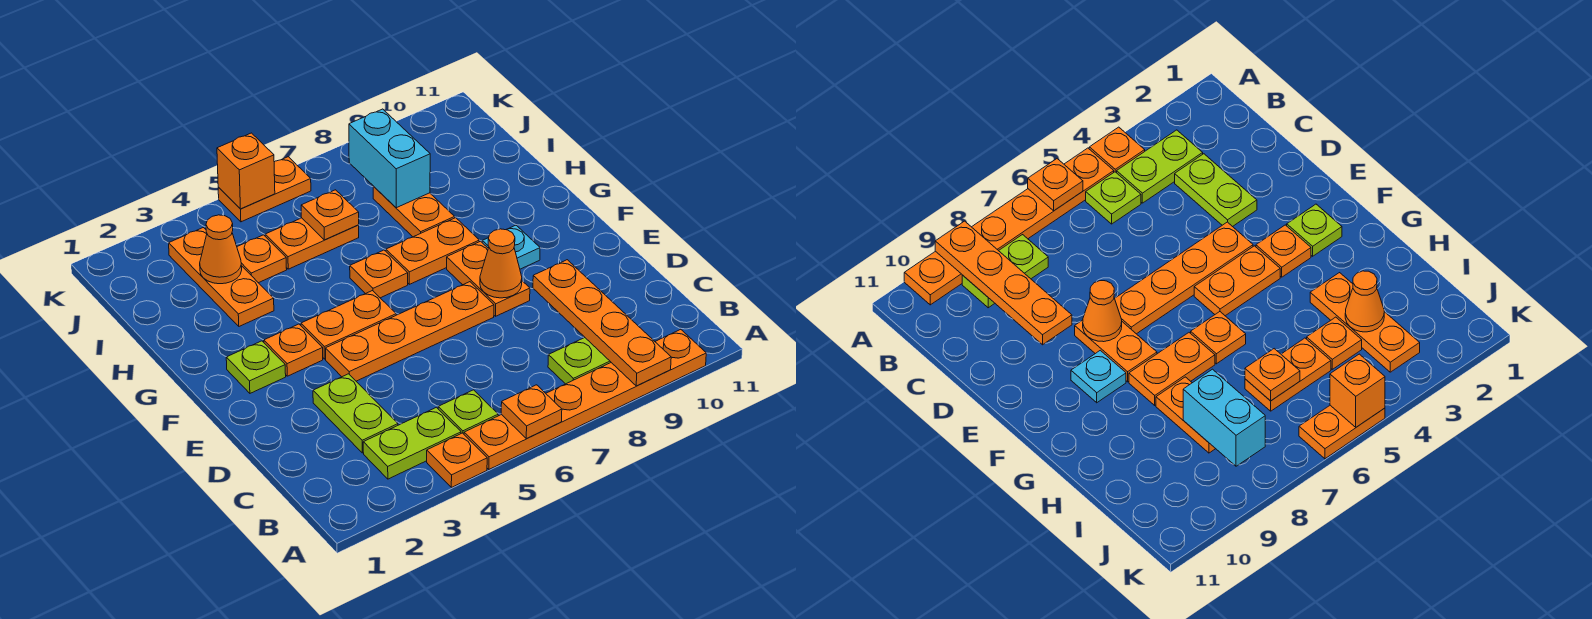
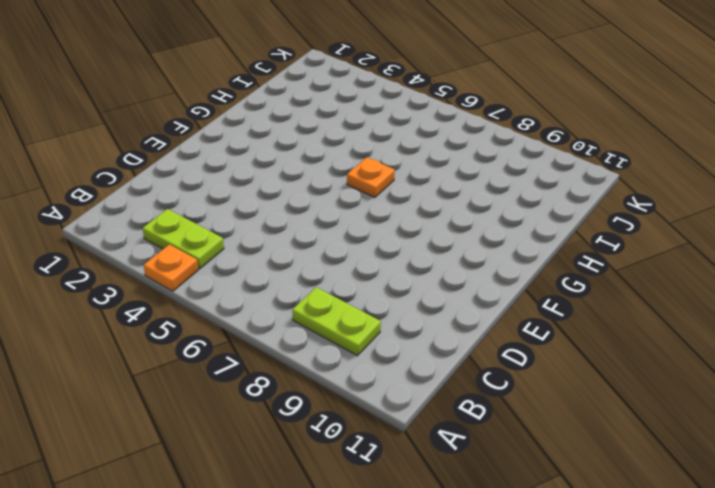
none -> orange 1x6 plate [464,329,706,469]
none -> lime 1x1 plate [438,390,498,434]
none -> lime 1x2 plate [313,374,398,453]

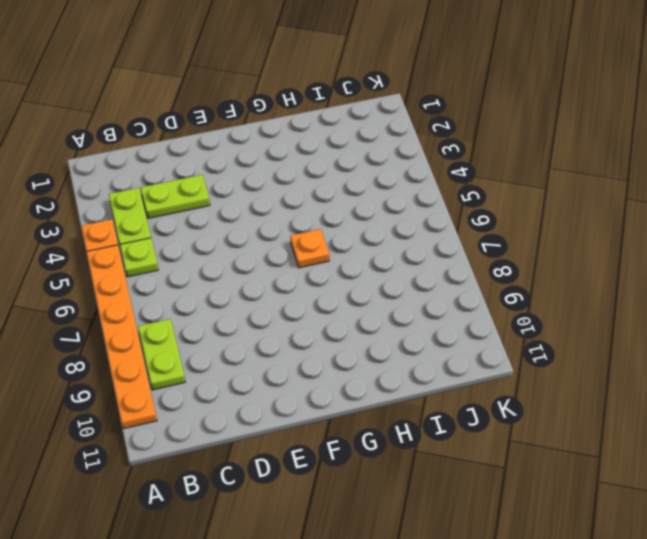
none -> orange 1x4 plate [326,282,494,381]
none -> orange 1x2 plate [447,241,530,316]
none -> lime 1x1 plate [226,341,286,393]

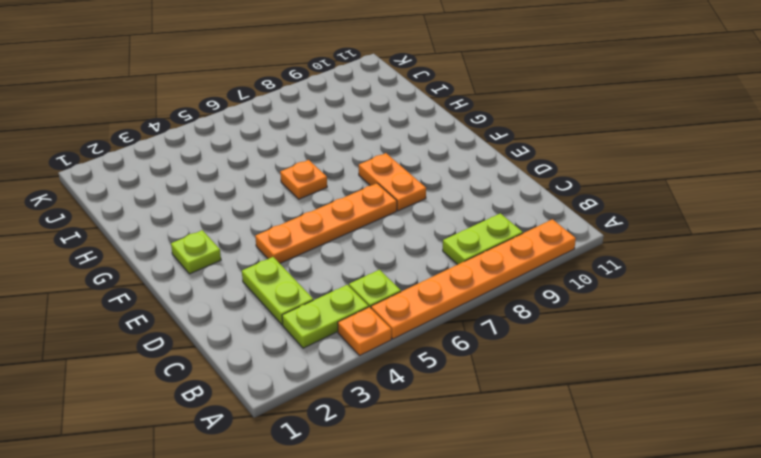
none -> orange 1x1 plate [264,324,323,376]
none -> orange 1x2 plate [301,291,396,359]
none -> cyan 1x1 plate [482,225,540,269]

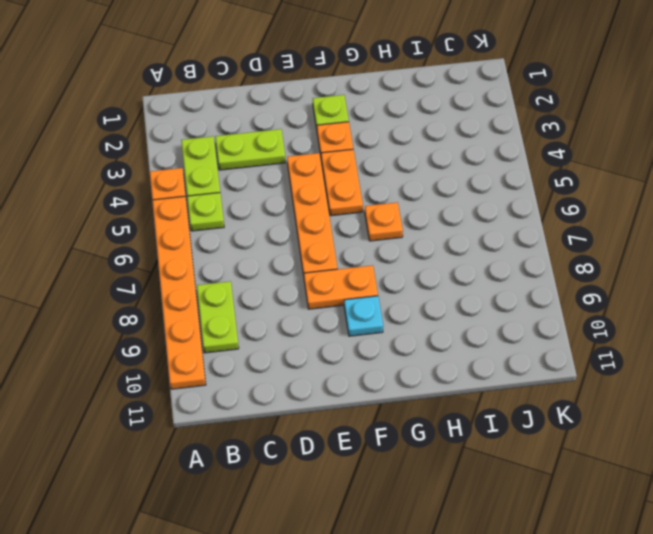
none -> orange 1x2 plate [386,218,479,284]
none -> orange 1x3 plate [169,228,274,326]
none -> orange 1x2 plate [373,186,455,237]

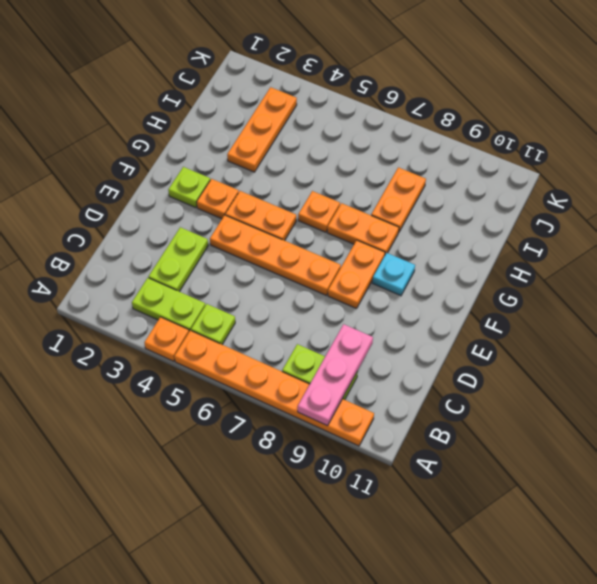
pink 1x3 plate [298,324,373,426] -> orange 1x4 plate [533,260,671,386]
none -> orange 1x1 plate [237,235,287,283]
none -> orange 1x2 plate [265,218,359,269]
none -> orange 1x2 plate [218,157,311,222]

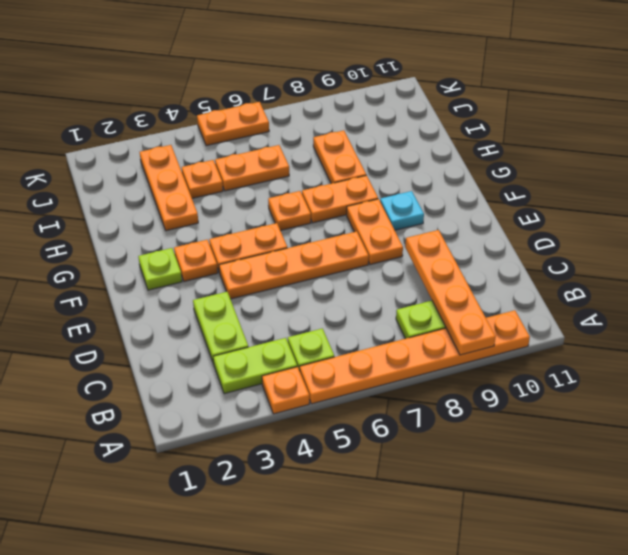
none -> orange 1x1 plate [501,385,562,439]
none -> orange 1x1 cone [480,229,522,298]
none -> orange 1x1 cone [200,215,242,284]

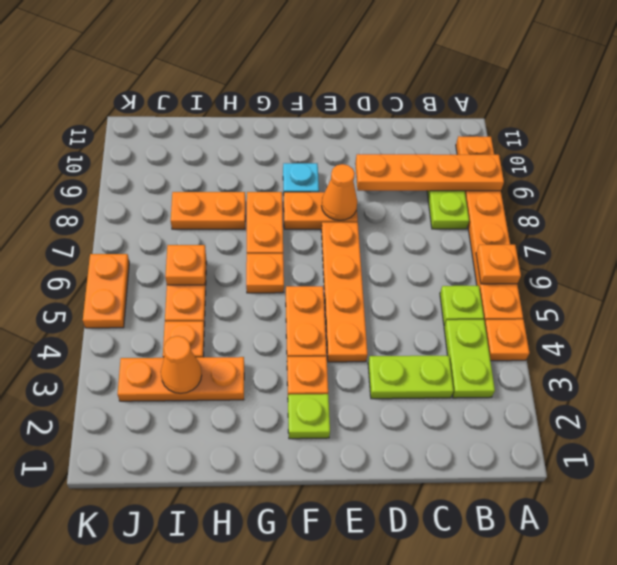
none -> cyan 1x2 brick [349,109,430,208]
none -> orange 1x1 brick [217,133,275,209]

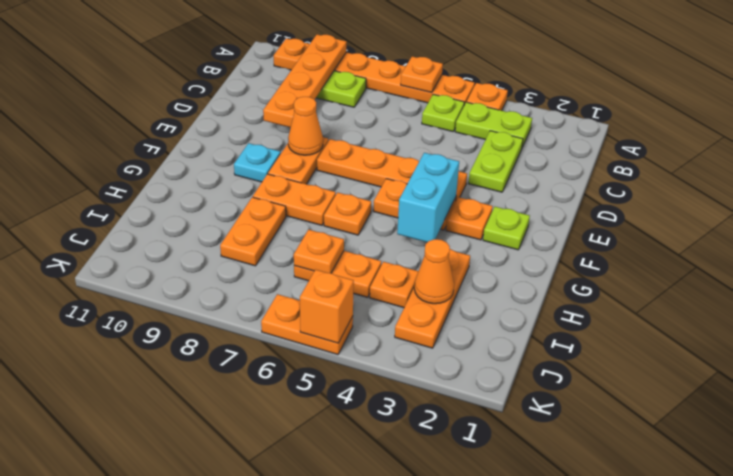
cyan 1x2 brick [397,153,459,242] -> cyan 1x2 brick moved to [349,109,430,208]

